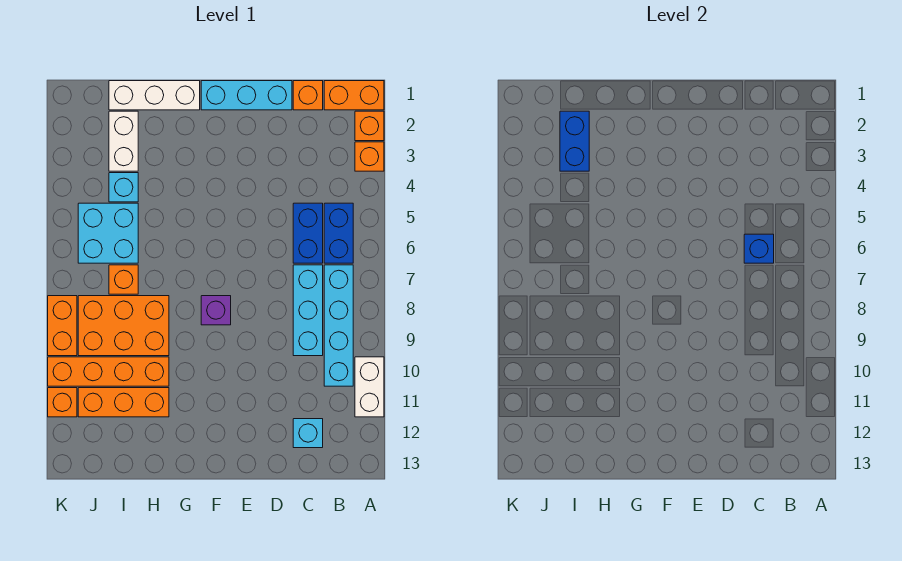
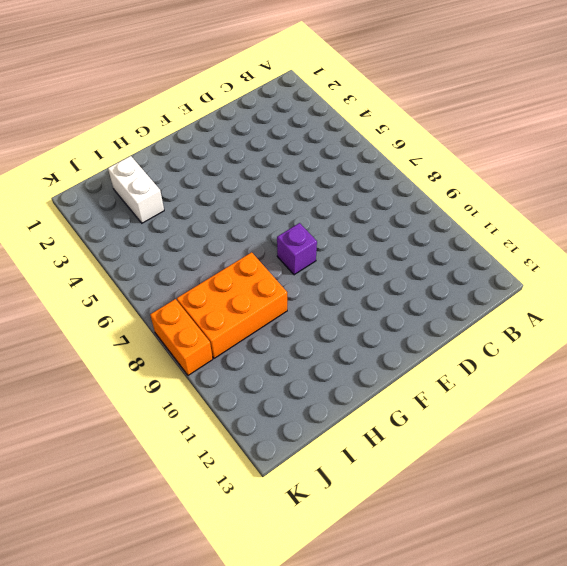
none -> orange 1x2 brick [324,81,384,110]
none -> orange 1x1 brick [355,111,384,141]
none -> orange 1x1 brick [355,142,384,171]

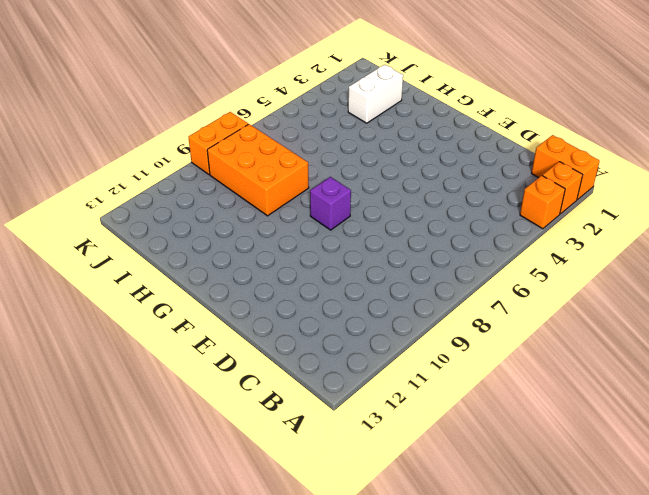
none -> white 1x2 brick [355,357,384,417]
none -> blue 1x2 brick [324,203,353,263]
none -> cyan 1x4 brick [324,265,353,386]

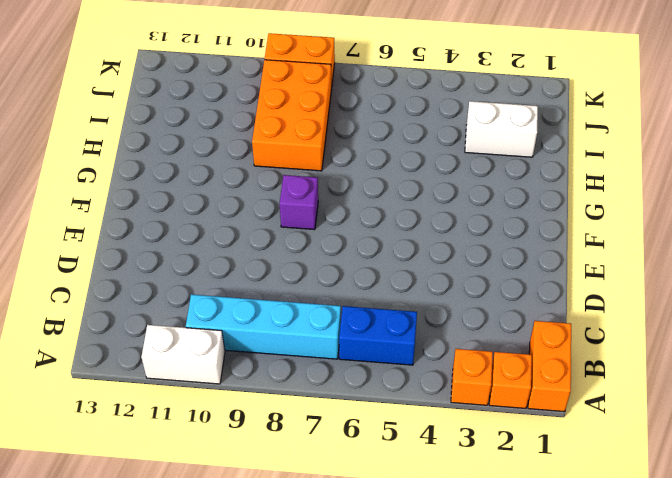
none -> orange 1x1 brick [293,81,323,110]
none -> blue 1x2 brick [293,203,323,263]
none -> cyan 1x3 brick [293,265,323,356]

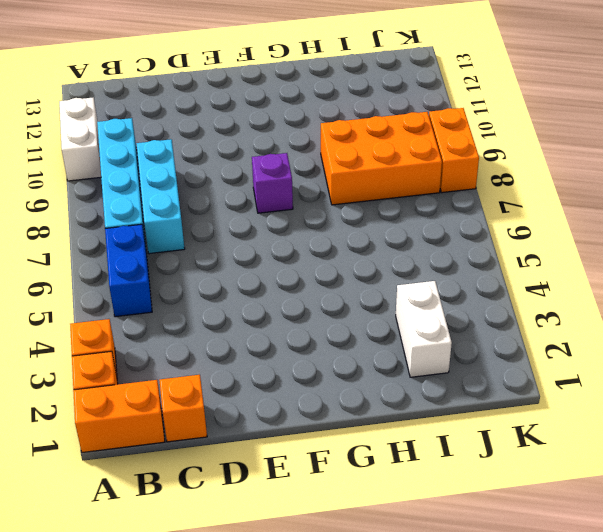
none -> blue 1x2 brick [293,203,323,263]
none -> cyan 1x1 brick [293,419,323,448]
none -> cyan 1x3 brick [201,81,292,110]

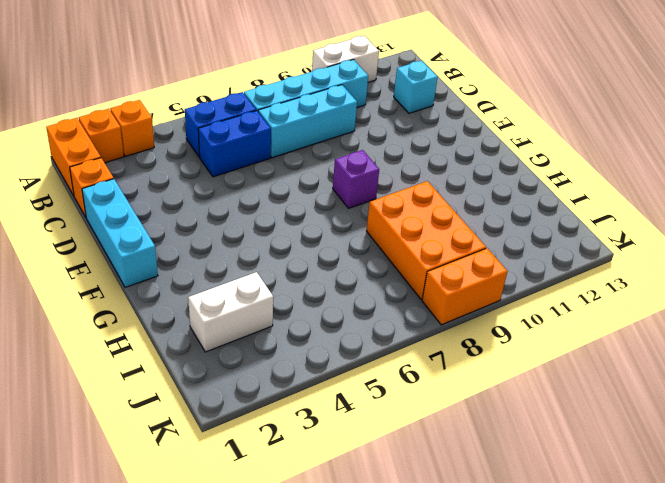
none -> white 1x3 brick [109,81,200,110]
none -> orange 1x4 brick [48,357,169,386]
none -> orange 1x3 brick [78,388,169,417]

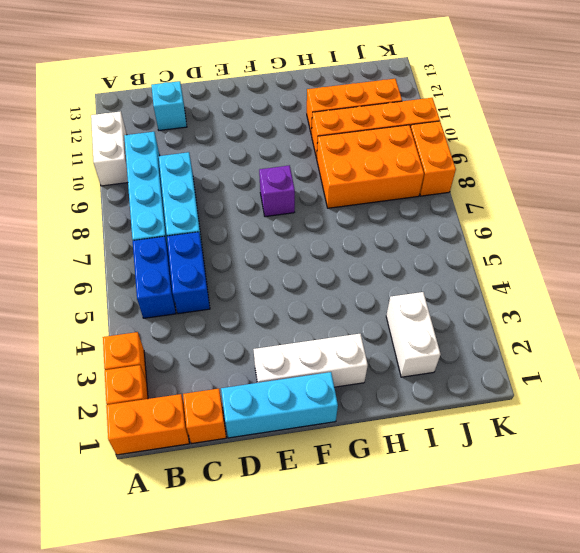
white 1x3 brick [253,334,368,387] -> white 1x3 brick moved to [109,81,200,110]
none -> cyan 1x1 brick [109,173,138,202]
none -> cyan 2x2 brick [78,203,138,263]
none -> orange 1x1 brick [109,265,138,294]

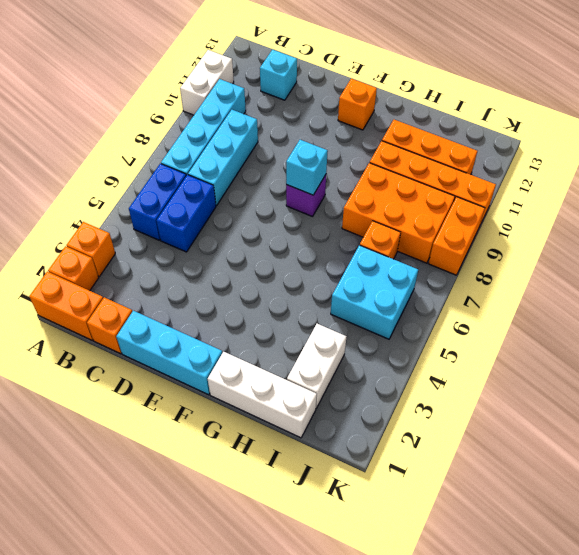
cyan 1x1 brick [286,140,328,195] -> cyan 1x1 brick moved to [109,173,138,202]
orange 1x1 brick [338,78,377,130] -> orange 1x1 brick moved to [48,388,77,417]
none -> blue 1x1 brick [744,234,774,263]
none -> blue 1x2 brick [560,111,589,171]

